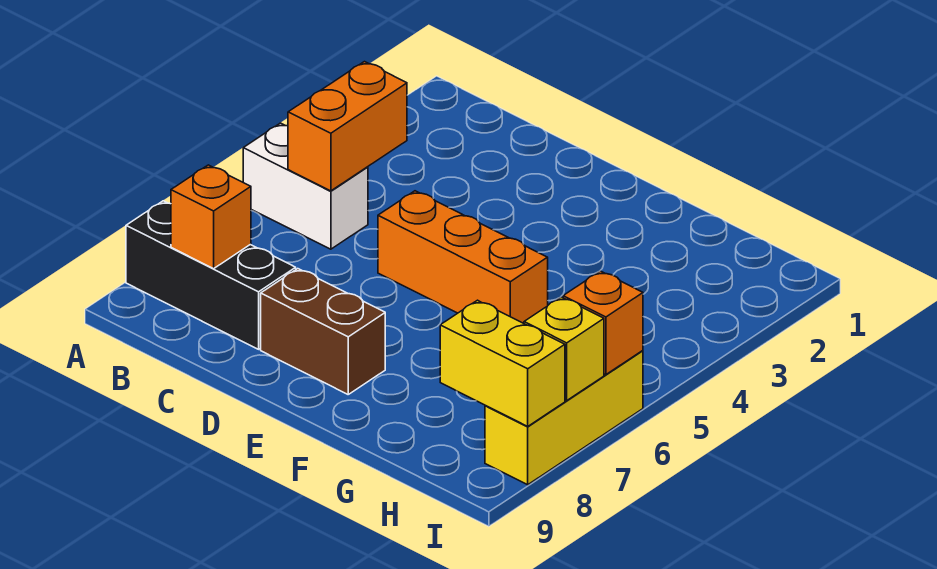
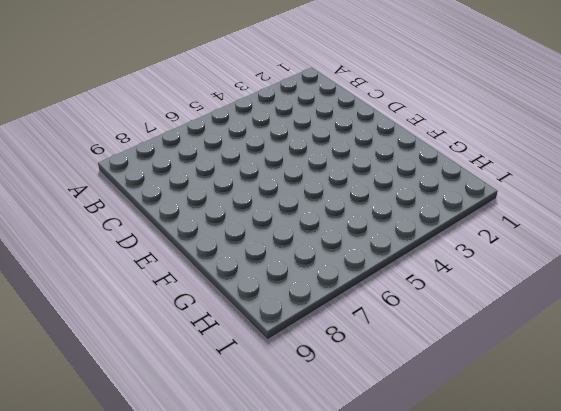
none -> white 1x2 brick [243,123,368,249]
none -> black 1x3 brick [126,201,296,349]

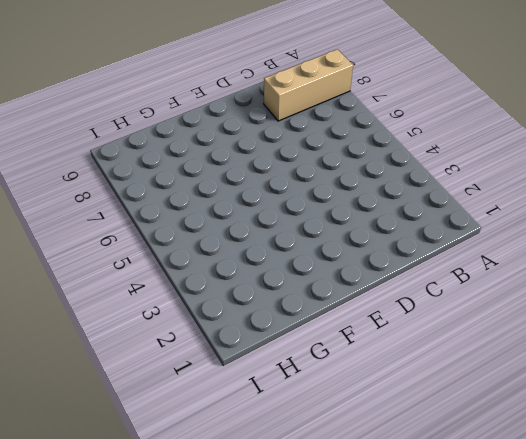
tan 1x3 brick [264,49,353,121] -> black 1x3 brick [126,201,296,349]
none -> white 1x2 brick [243,123,368,249]
none -> orange 1x3 brick [378,191,548,323]

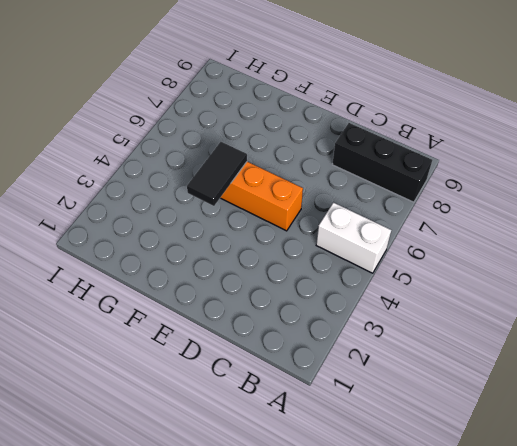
black 1x2 tile [187,142,247,206] -> none
none -> brown 1x2 brick [261,269,385,394]
none -> yellow 1x3 brick [485,351,643,485]

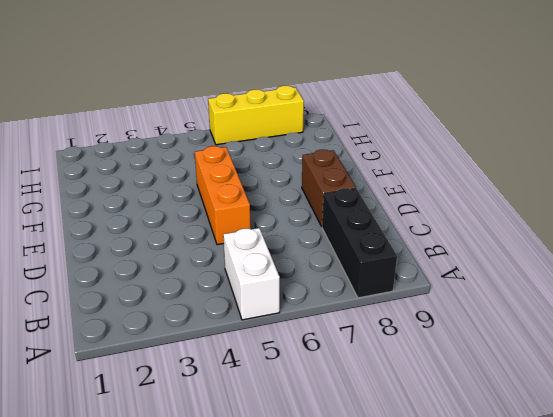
none -> orange 1x2 brick [288,62,407,191]
none -> orange 1x1 brick [171,165,251,269]

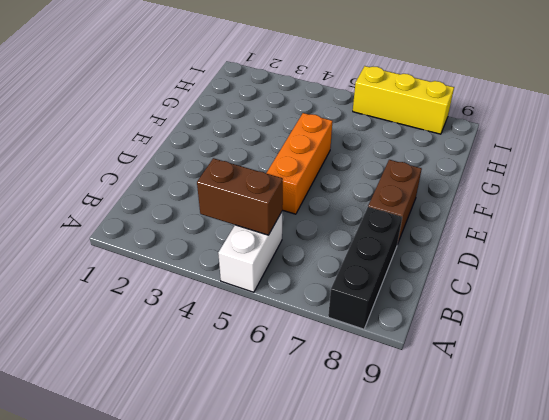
brown 1x2 brick [197,158,283,235] -> orange 1x2 brick [288,62,407,191]
none -> orange 1x1 brick [171,165,251,269]
none -> yellow 1x2 brick [440,300,565,426]

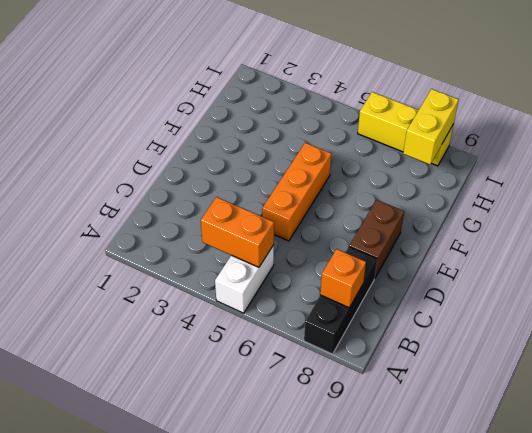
none -> orange 1x1 brick [563,271,643,375]
none -> yellow 1x1 brick [524,297,604,400]

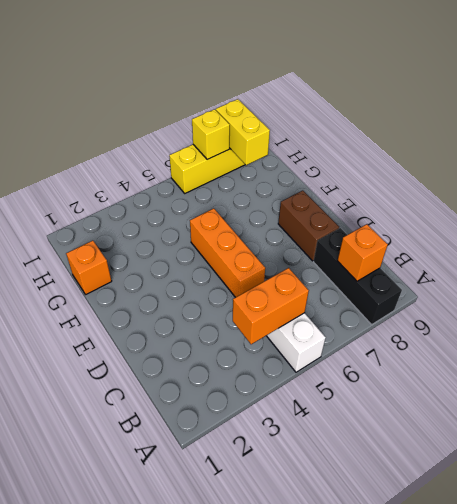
orange 1x1 brick [66,241,112,295] -> orange 1x1 brick moved to [563,271,643,375]

